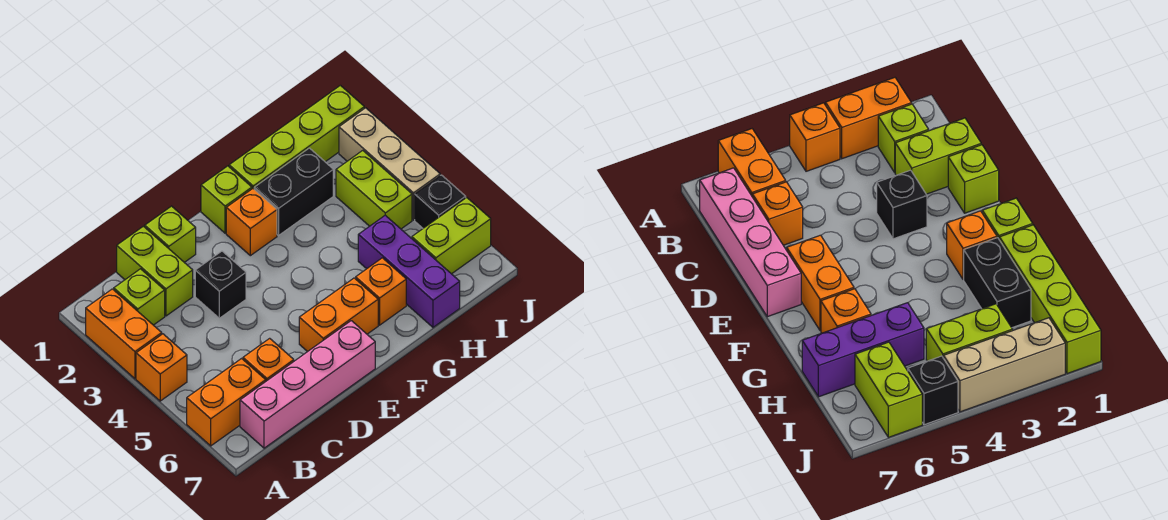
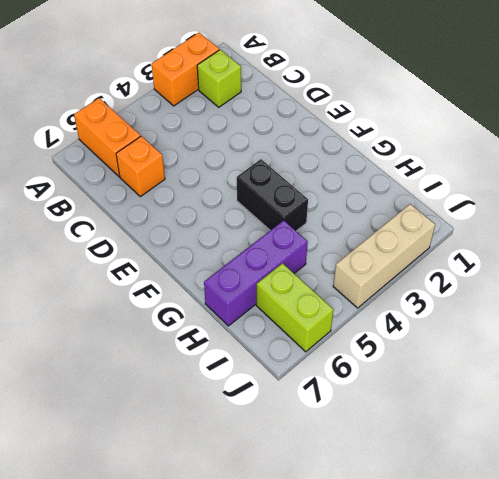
black 1x2 brick [237,159,308,231] -> black 1x2 brick moved to [254,148,333,235]
none -> orange 1x1 brick [136,334,187,401]
none -> pink 1x4 brick [240,321,375,448]
none -> lime 1x2 brick [117,226,193,316]

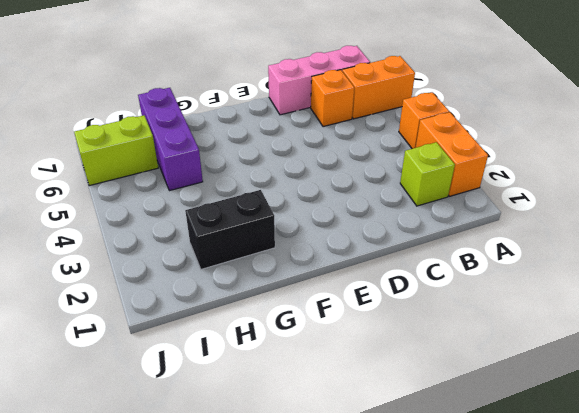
pink 1x3 brick [268,46,370,115] -> pink 1x4 brick [240,321,375,448]
none -> lime 1x2 brick [117,226,193,316]
none -> lime 1x1 brick [145,206,196,262]
none -> black 1x1 brick [195,251,246,318]

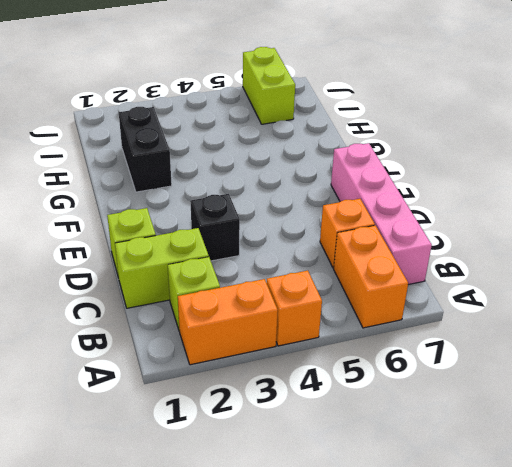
none -> orange 1x2 brick [299,278,378,352]
none -> lime 1x1 brick [201,166,252,233]
none -> orange 1x1 brick [226,189,277,256]

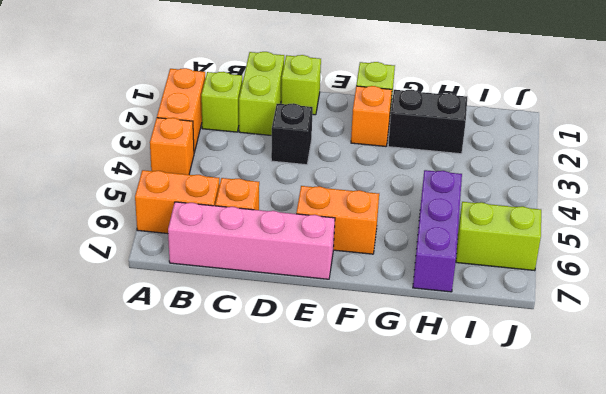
none -> lime 1x4 brick [229,85,364,189]
none -> orange 1x1 brick [356,258,406,325]
none -> lime 1x2 brick [336,150,412,229]

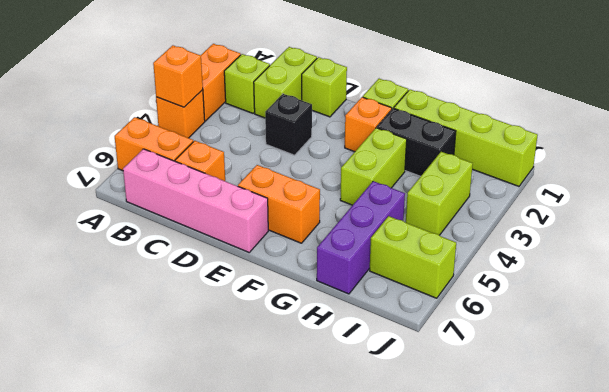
orange 1x1 brick [153,45,203,107] -> orange 1x1 brick moved to [356,258,406,325]
lime 1x2 brick [340,128,407,205] -> none
none -> tan 1x3 brick [339,108,440,220]
none -> black 1x1 brick [415,175,466,228]

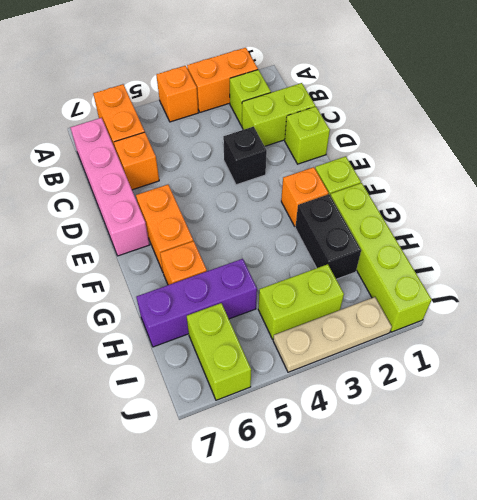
tan 1x3 plate [273,297,392,372] -> tan 1x3 brick [339,108,440,220]
none -> black 1x1 brick [415,175,466,228]

